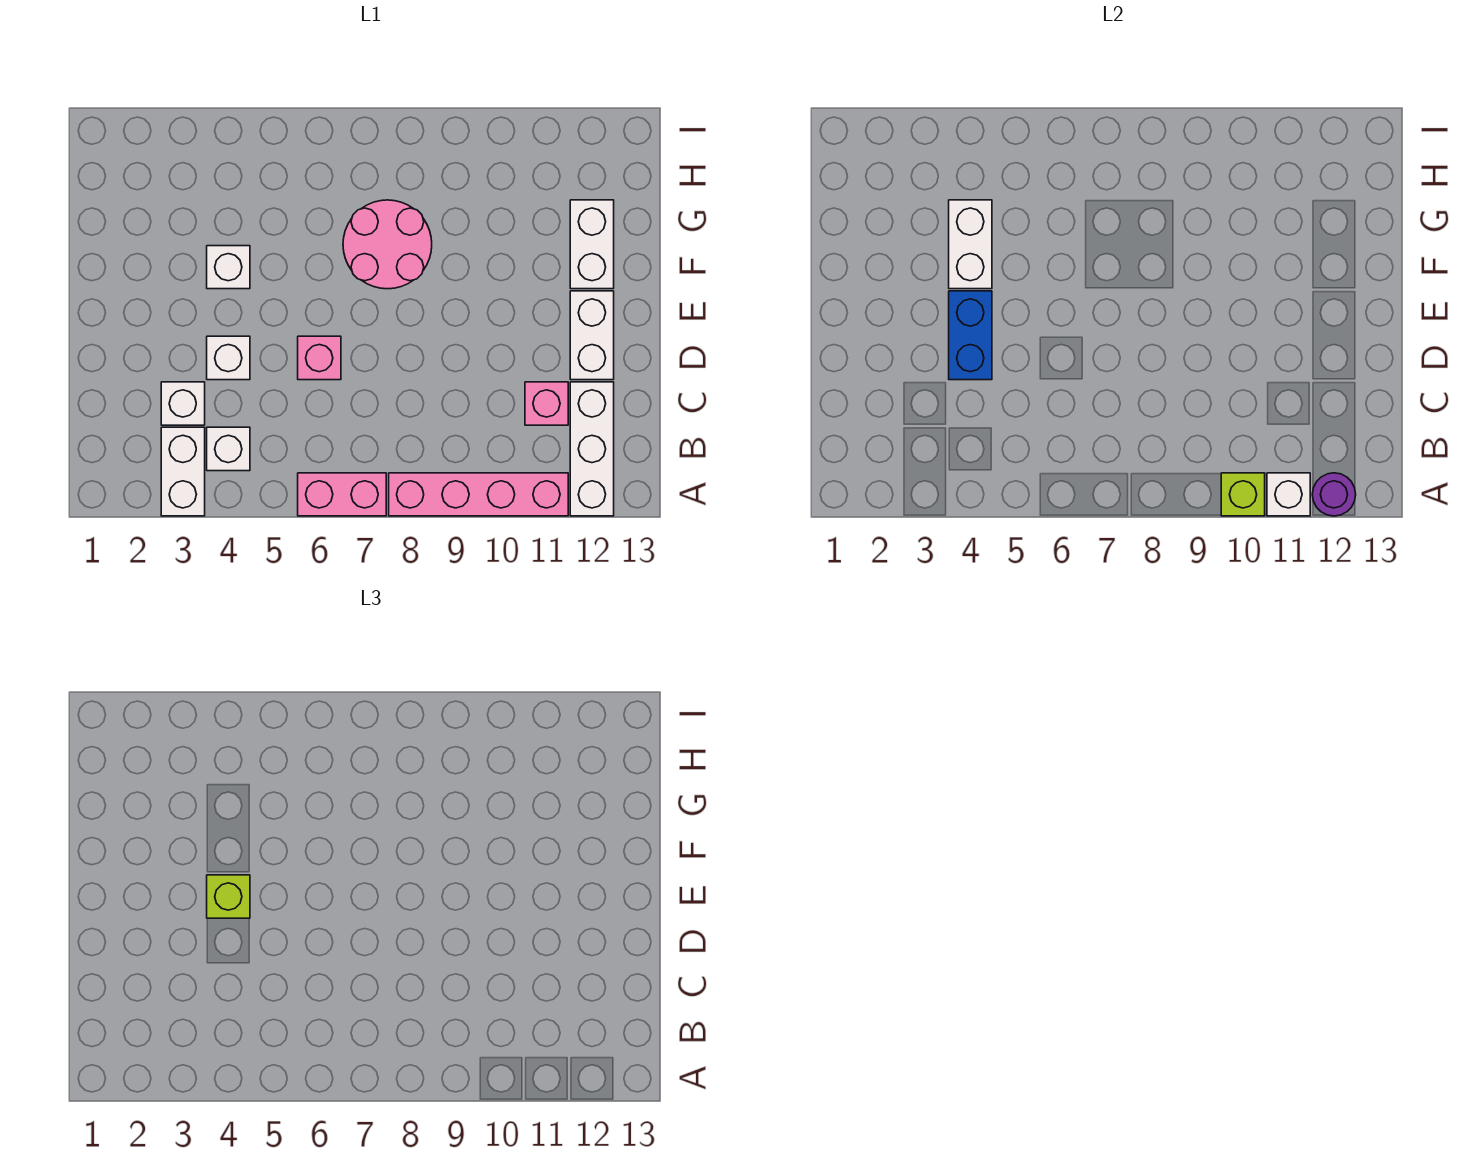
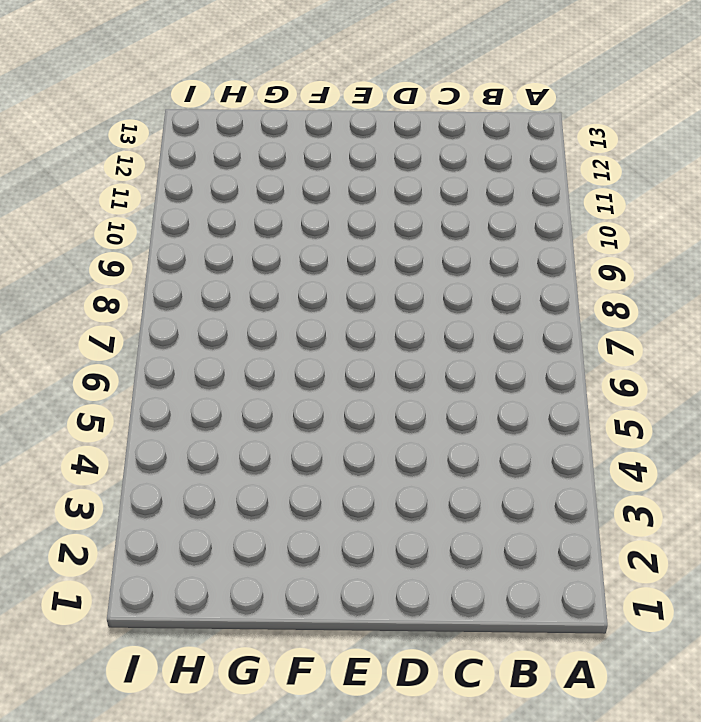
none -> white 1x2 brick [161,427,205,516]
none -> pink 1x2 brick [298,473,386,516]
none -> pink 1x4 brick [389,473,568,516]

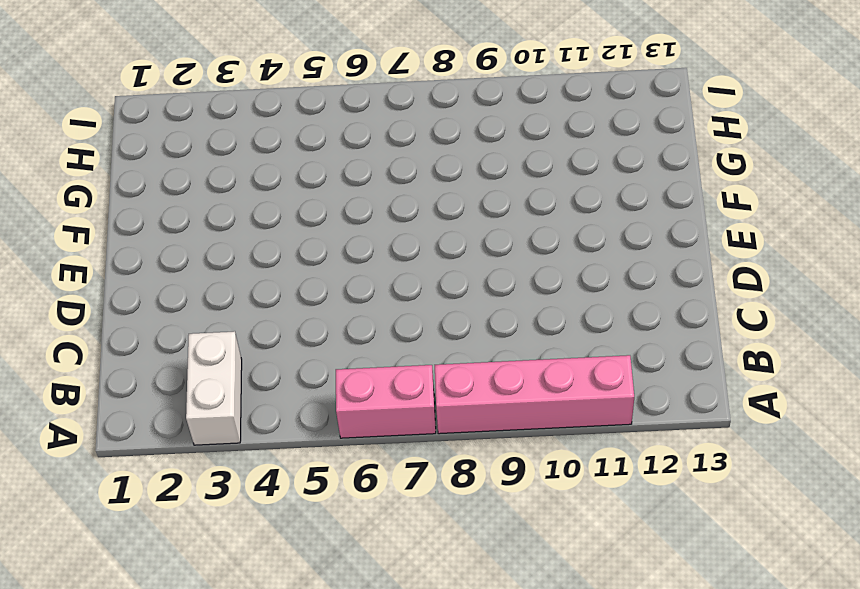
none -> white 1x3 brick [570,382,614,516]
none -> white 1x1 brick [207,427,250,471]
none -> white 1x1 brick [161,382,205,425]

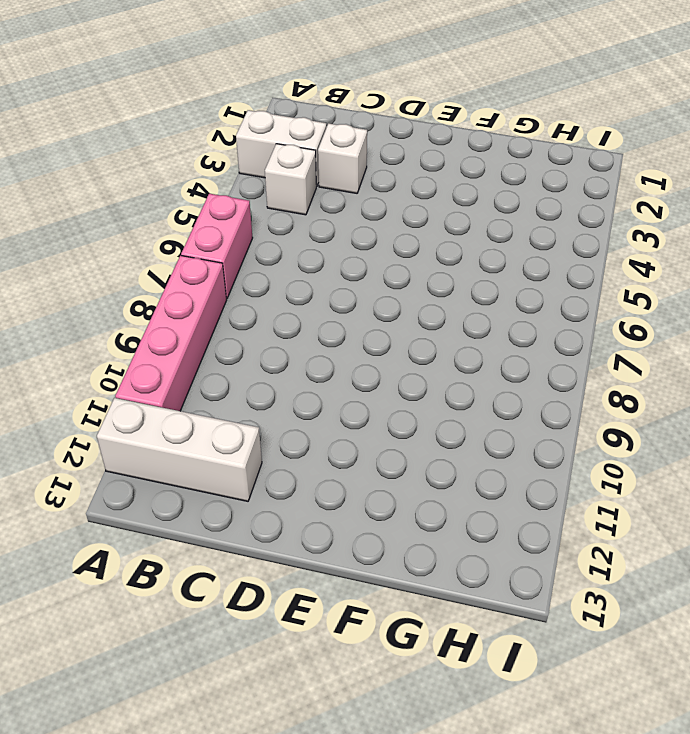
none -> pink 1x1 brick [525,382,568,425]
none -> white 1x1 brick [207,336,250,380]
none -> pink 1x1 brick [298,336,341,380]

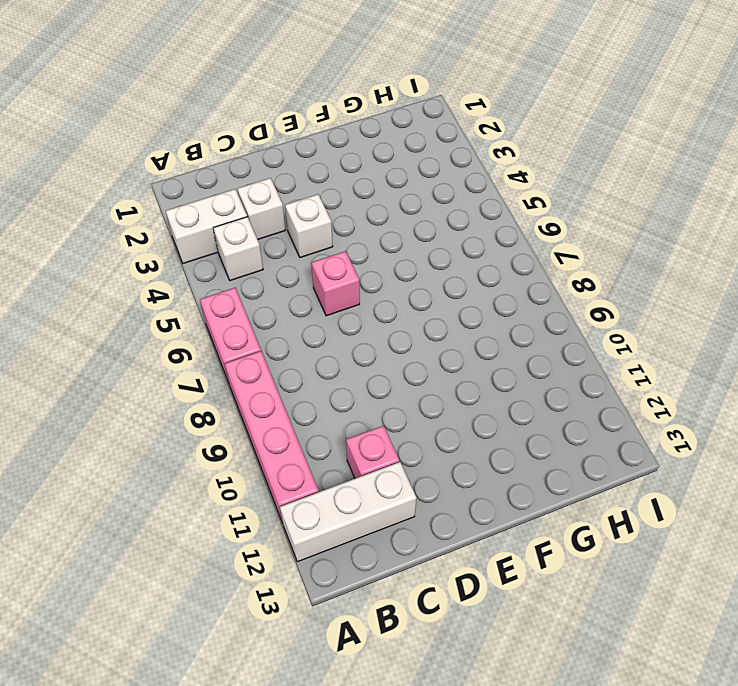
none -> white 1x2 brick [570,291,614,380]
none -> white 1x1 brick [207,246,250,289]
none -> pink 2x2 round brick [343,200,432,289]

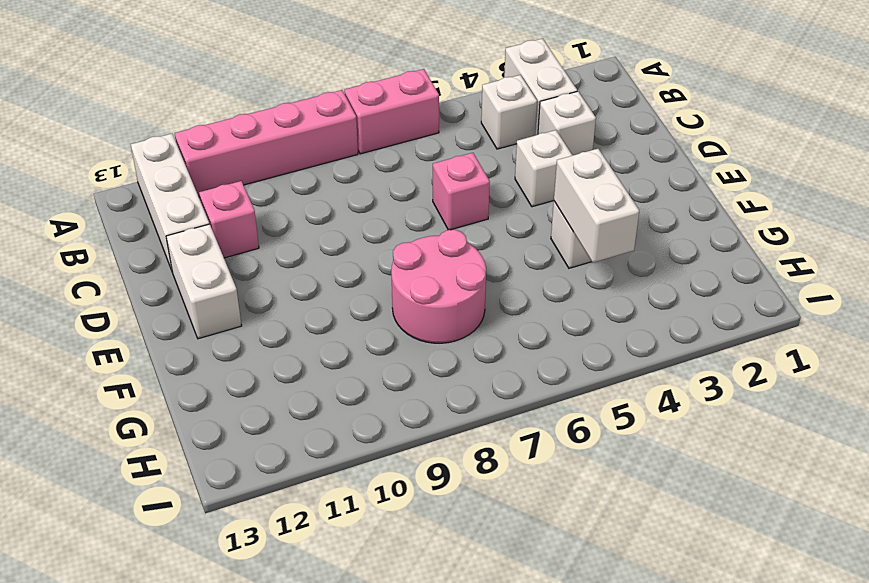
none -> white 1x2 brick [570,200,614,289]
none -> lime 1x1 brick [1221,473,1265,516]
none -> white 1x1 brick [1267,473,1310,516]

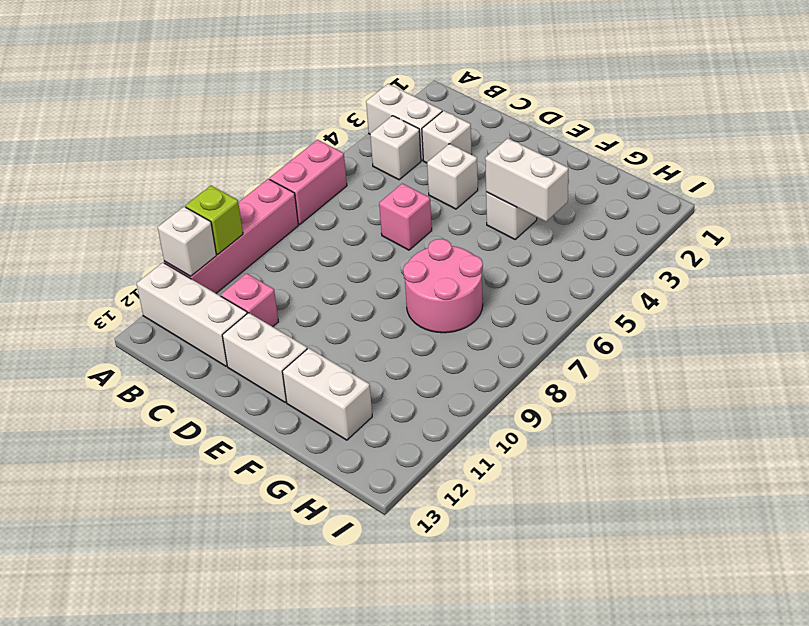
none -> purple 1x1 round brick [1312,473,1356,516]
none -> blue 1x2 brick [949,291,992,380]
none -> lime 1x1 brick [207,875,250,918]

